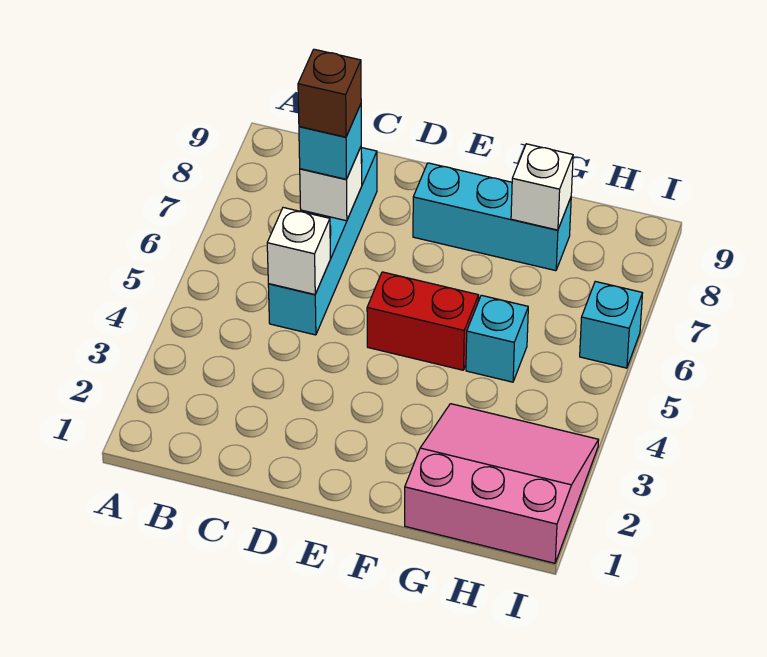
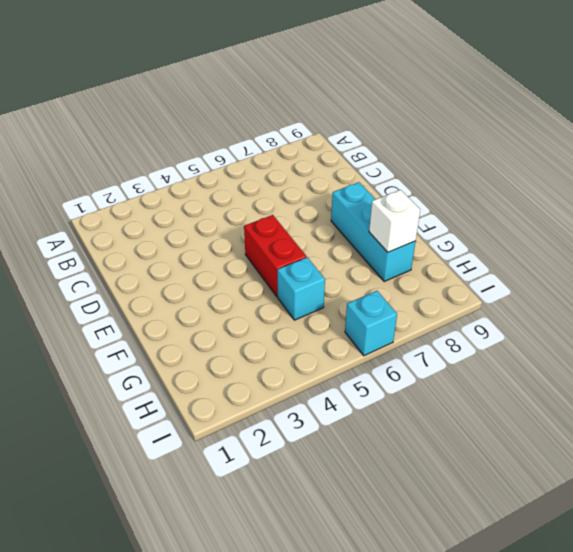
none -> cyan 1x4 brick [268,148,377,335]
none -> pink 3x3 slope [405,404,599,563]

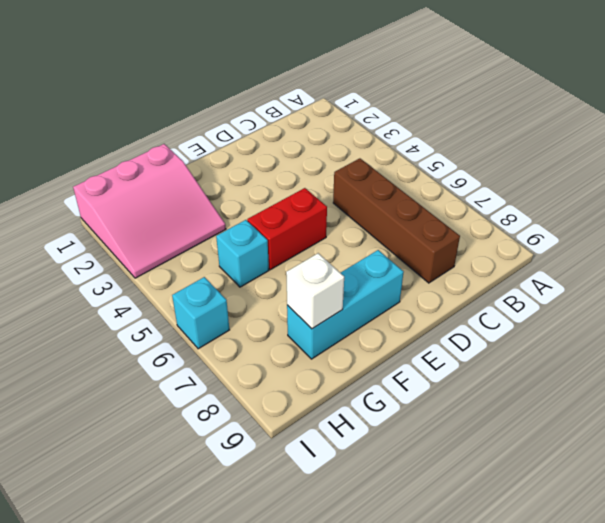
brown 1x4 brick [333,158,460,283] -> cyan 1x4 brick [268,148,377,335]
none -> white 1x1 brick [267,208,330,294]
none -> white 1x1 brick [300,147,362,221]

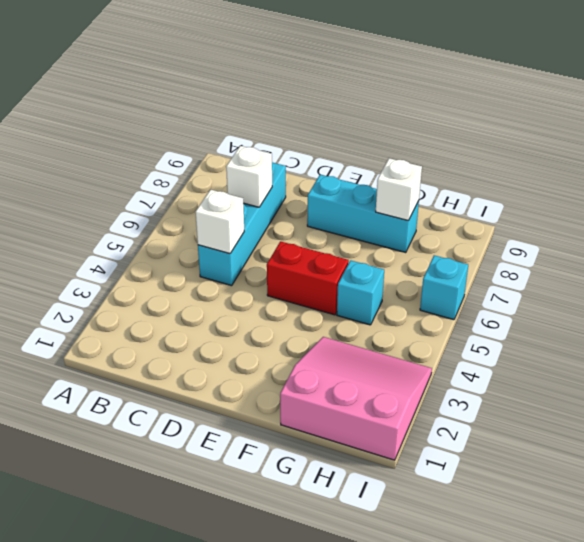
none -> cyan 1x1 brick [299,104,361,179]
none -> brown 1x1 brick [298,49,361,137]

